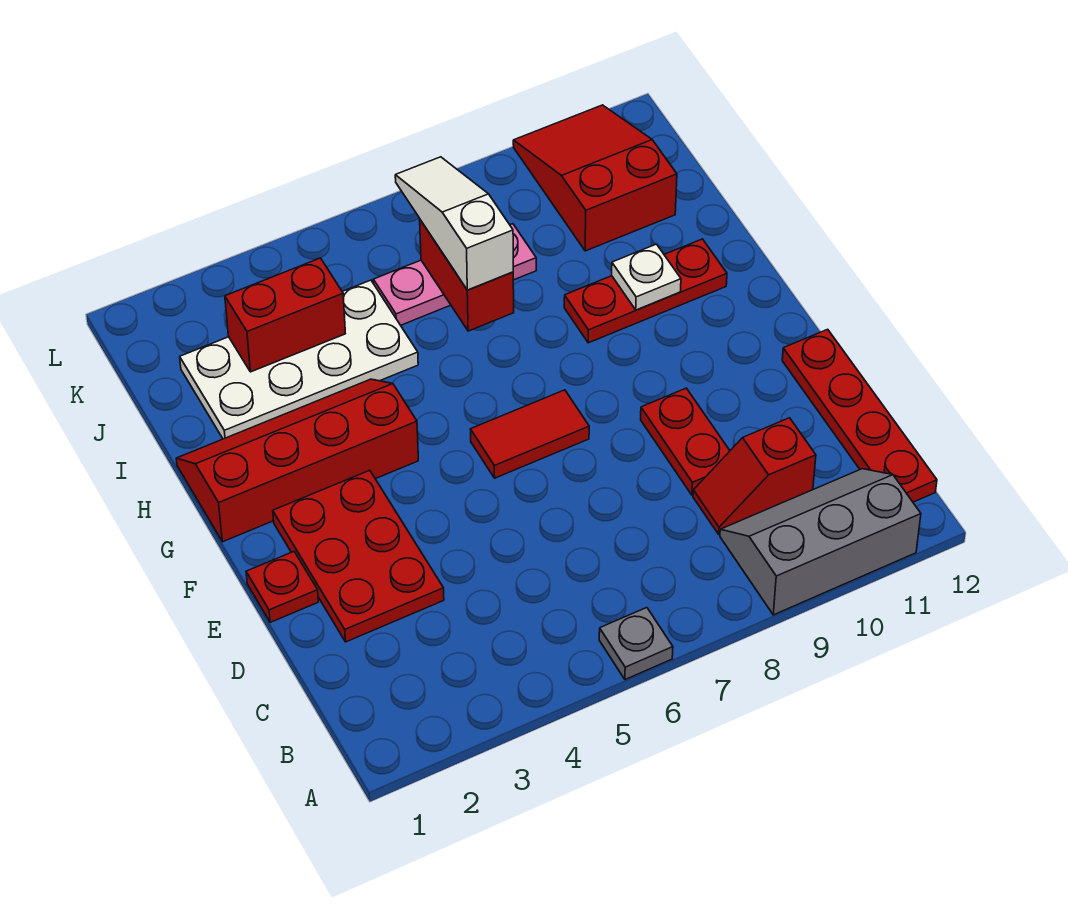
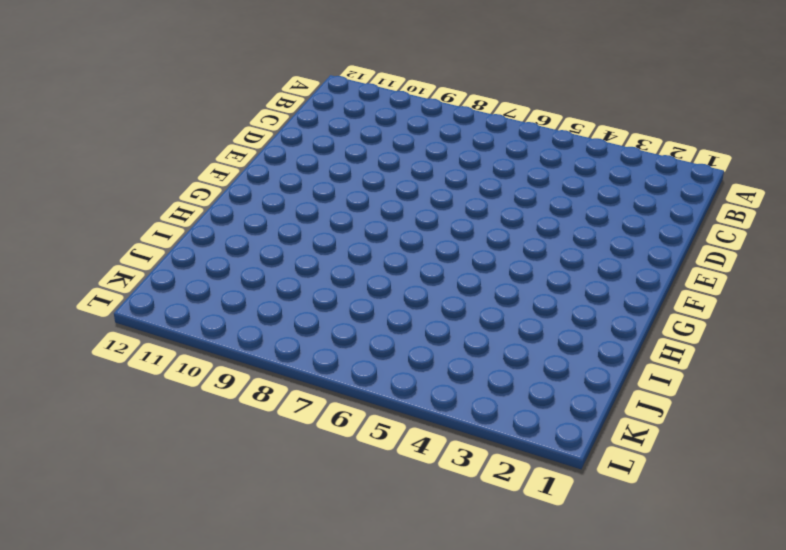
none -> grey 1x1 plate [599,608,673,680]
none -> grey 2x3 slope [720,469,921,615]
none -> red 1x4 plate [782,329,937,502]

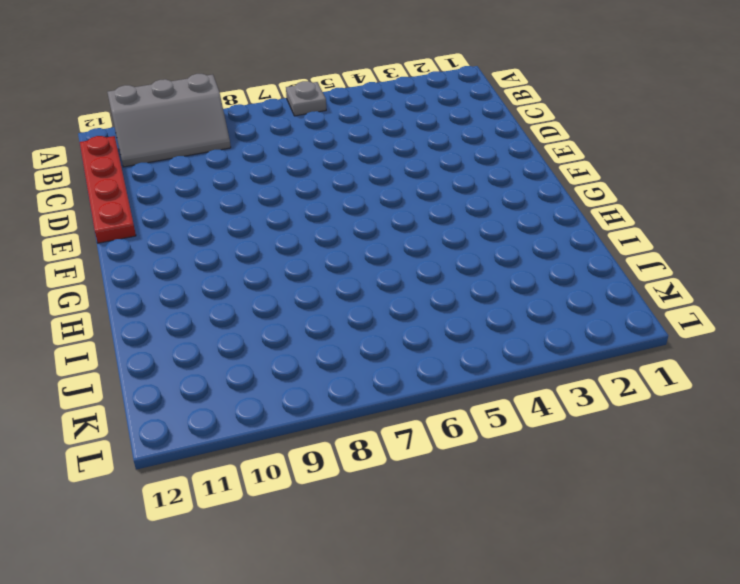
none -> red 1x2 slope [693,418,816,534]
none -> red 2x3 plate [273,470,444,642]
none -> red 1x2 plate [641,388,730,495]

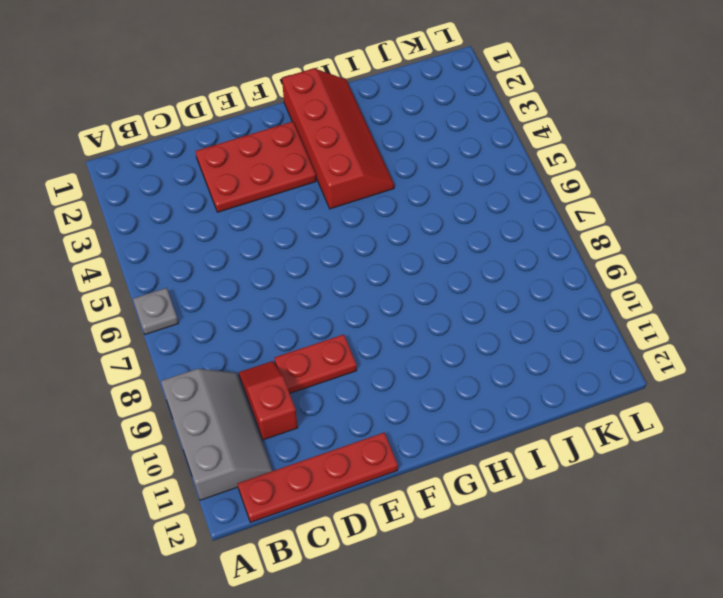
none -> red 1x1 plate [246,552,318,622]
none -> red 1x2 tile [470,390,589,478]
none -> red 1x3 plate [564,239,727,343]

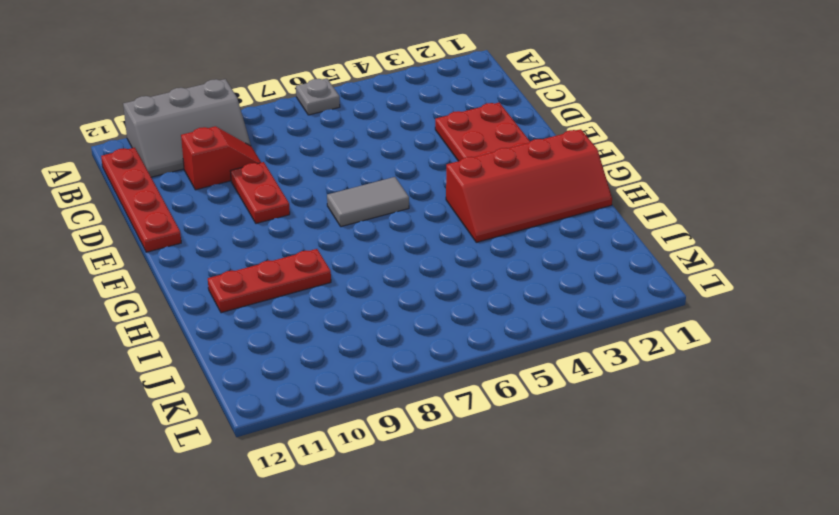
grey 1x2 tile [327,177,409,227] -> red 1x2 tile [470,390,589,478]
none -> red 1x1 plate [246,552,318,622]
none -> white 2x4 plate [180,280,418,439]
none -> pink 1x3 plate [373,224,536,325]

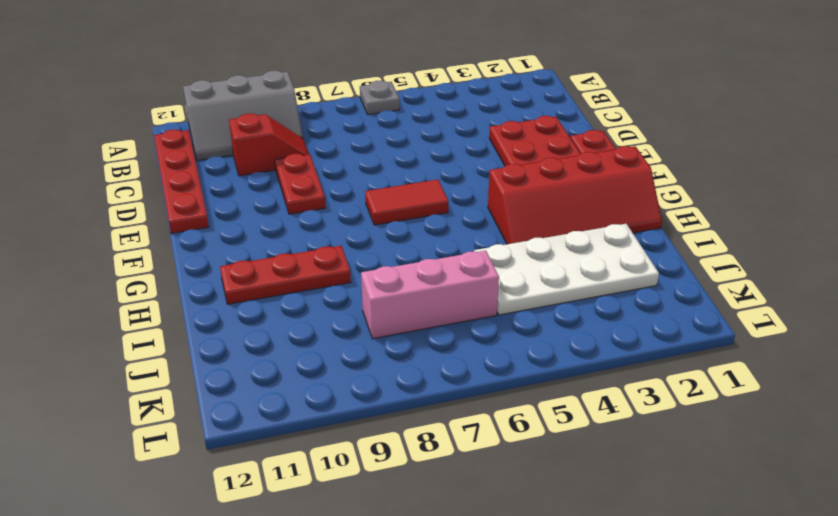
pink 1x3 brick [361,251,499,339] -> pink 1x3 plate [373,224,536,325]
none -> red 2x3 slope [513,105,677,251]
none -> white 1x1 plate [612,244,681,310]
none -> red 1x2 brick [420,220,514,331]

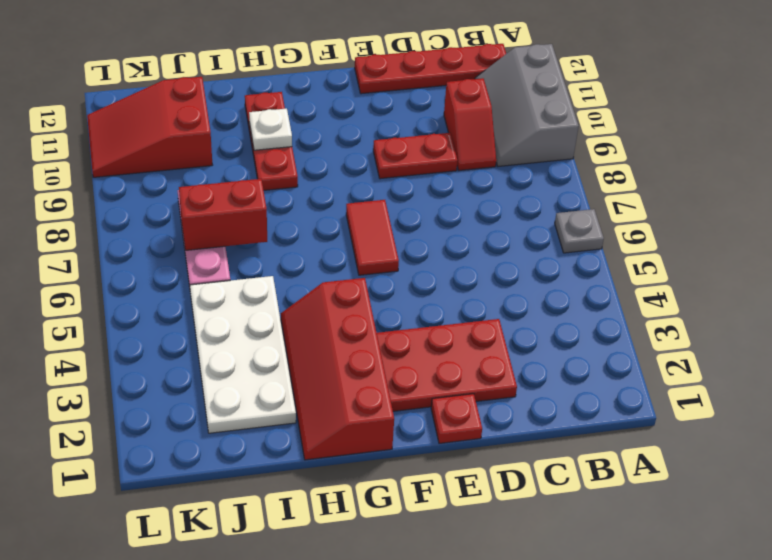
none -> red 1x2 brick [225,258,345,372]
none -> white 1x3 slope [395,157,513,290]

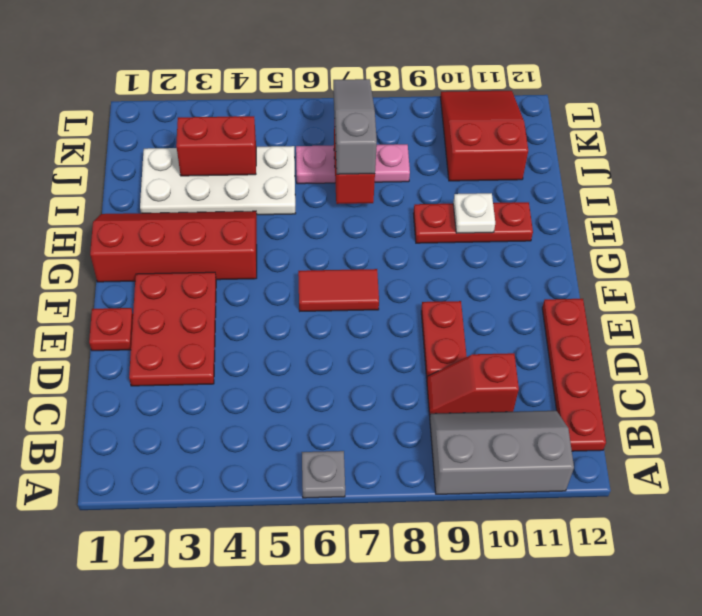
grey 1x3 slope [333,79,377,174] -> white 1x3 slope [395,157,513,290]

